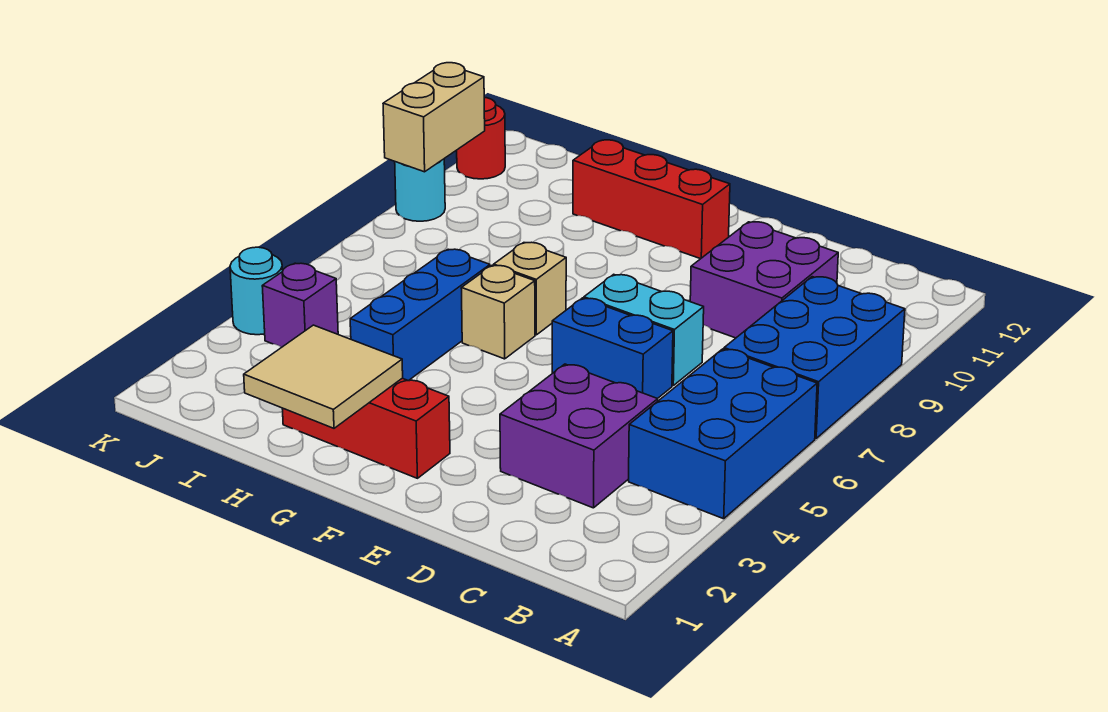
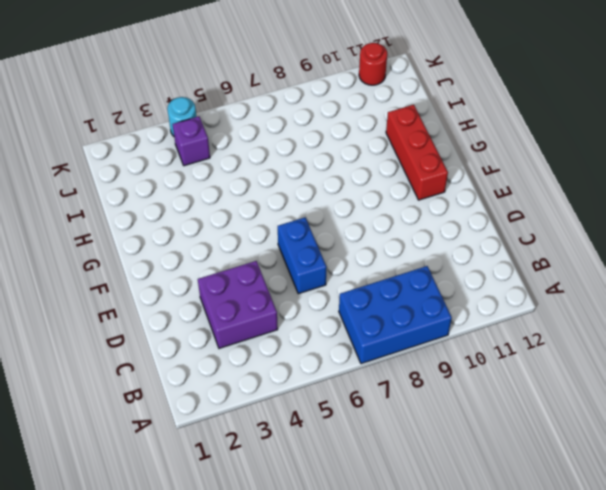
none -> blue 2x3 brick [629,349,817,519]
none -> purple 2x2 brick [690,222,838,338]
none -> cyan 1x2 brick [584,274,704,385]

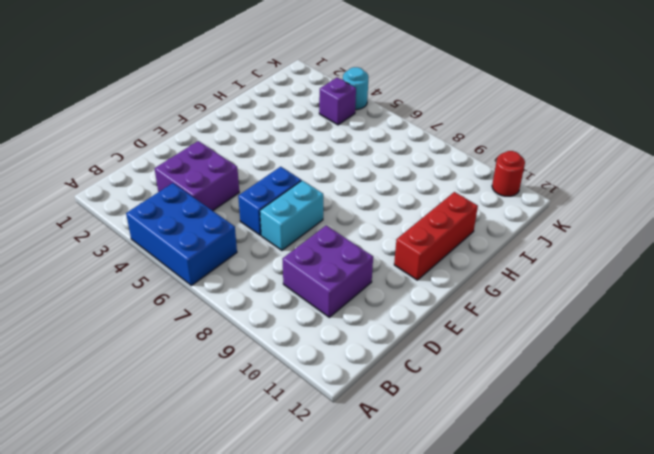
none -> blue 2x3 brick [724,277,905,439]
none -> red 1x3 brick [282,378,450,478]
none -> tan 1x1 brick [461,265,535,359]

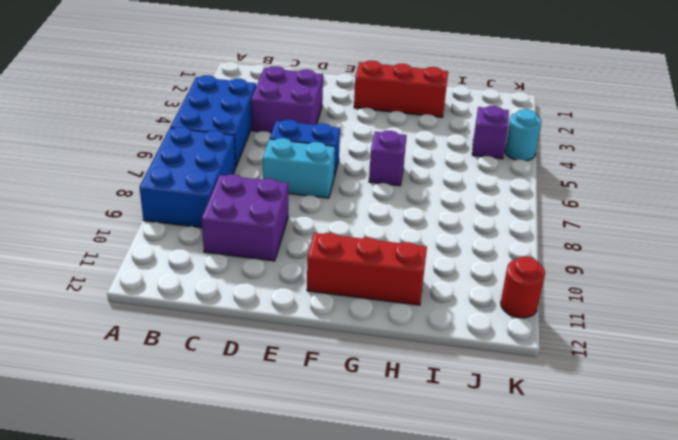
purple 1x1 brick [369,131,407,186] -> tan 1x1 brick [461,265,535,359]
none -> tan 1x1 brick [494,242,566,335]
none -> blue 1x3 brick [350,249,490,381]
none -> cyan 1x1 round brick [395,159,445,221]

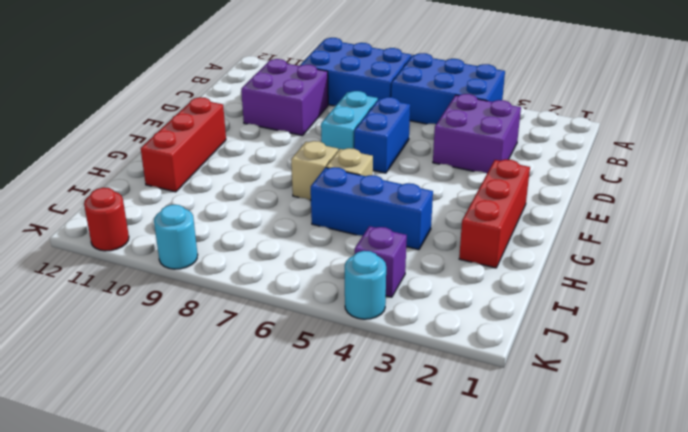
none -> tan 2x2 tile [244,325,403,428]
none -> tan 1x2 brick [383,63,485,172]

